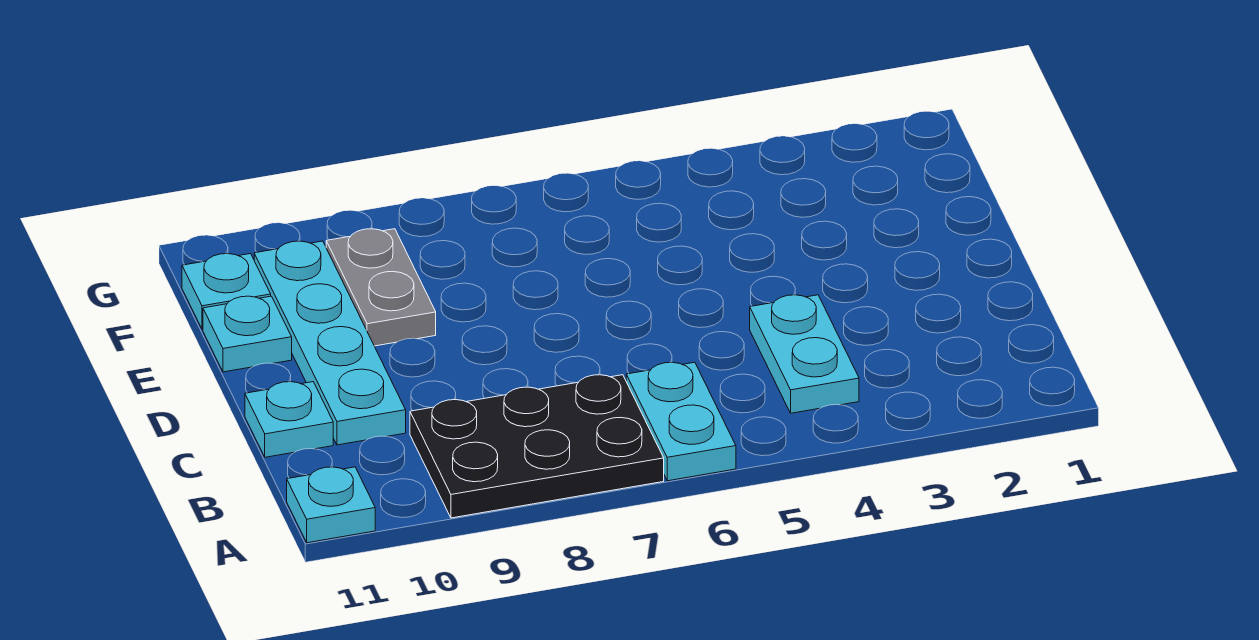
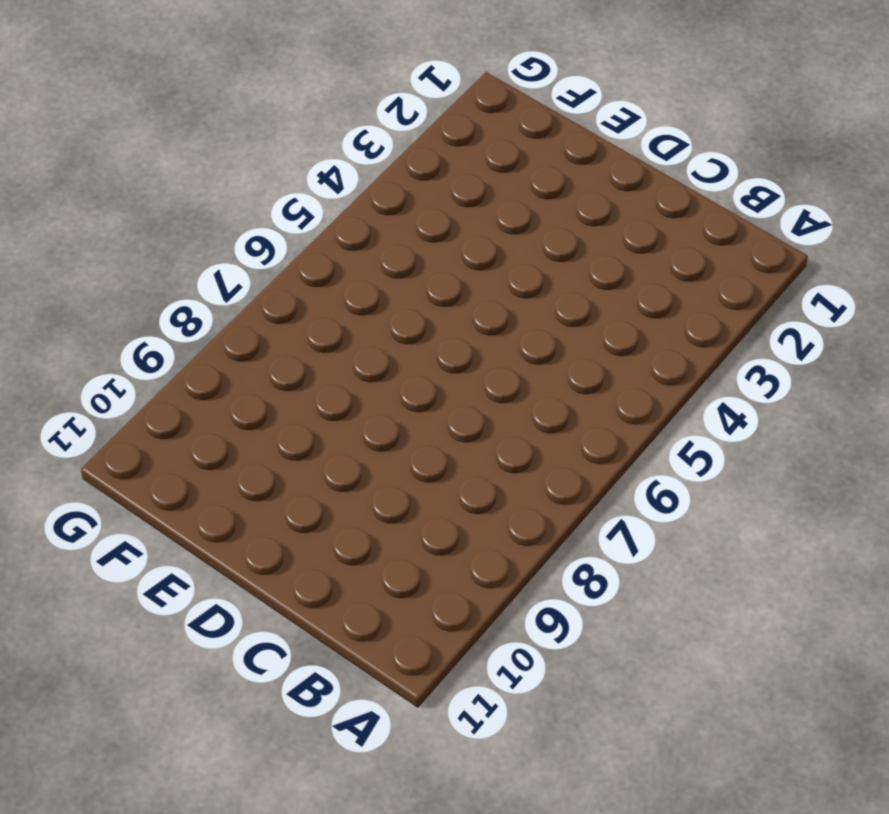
none -> cyan 1x2 plate [626,362,736,481]
none -> black 2x3 plate [410,375,664,518]

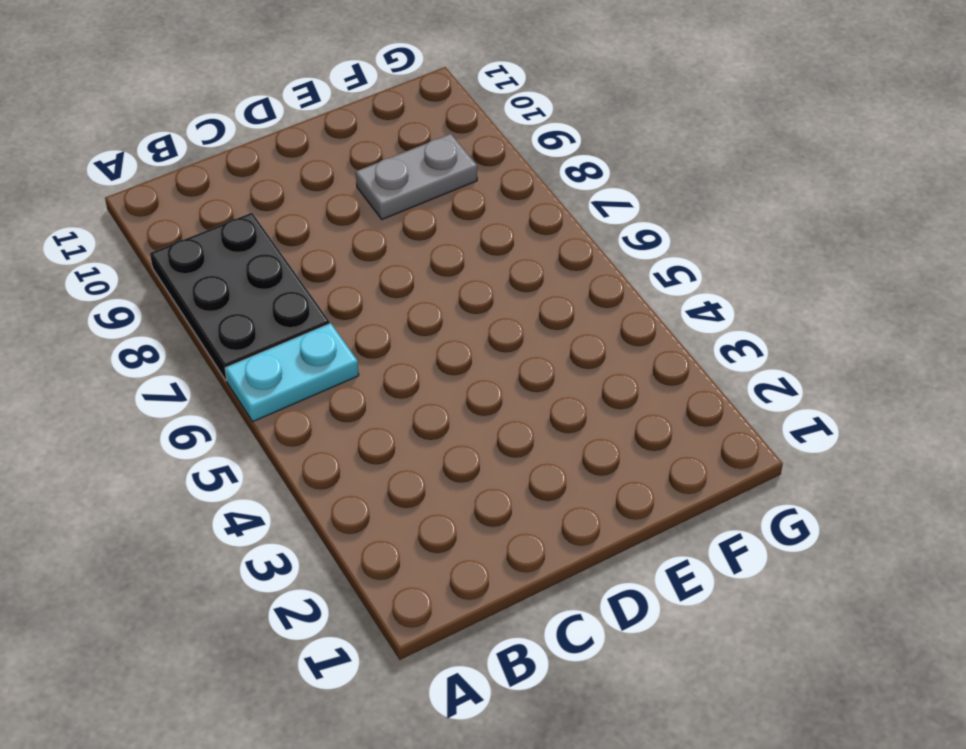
none -> cyan 1x1 plate [287,467,375,543]
none -> cyan 1x2 plate [750,295,859,413]

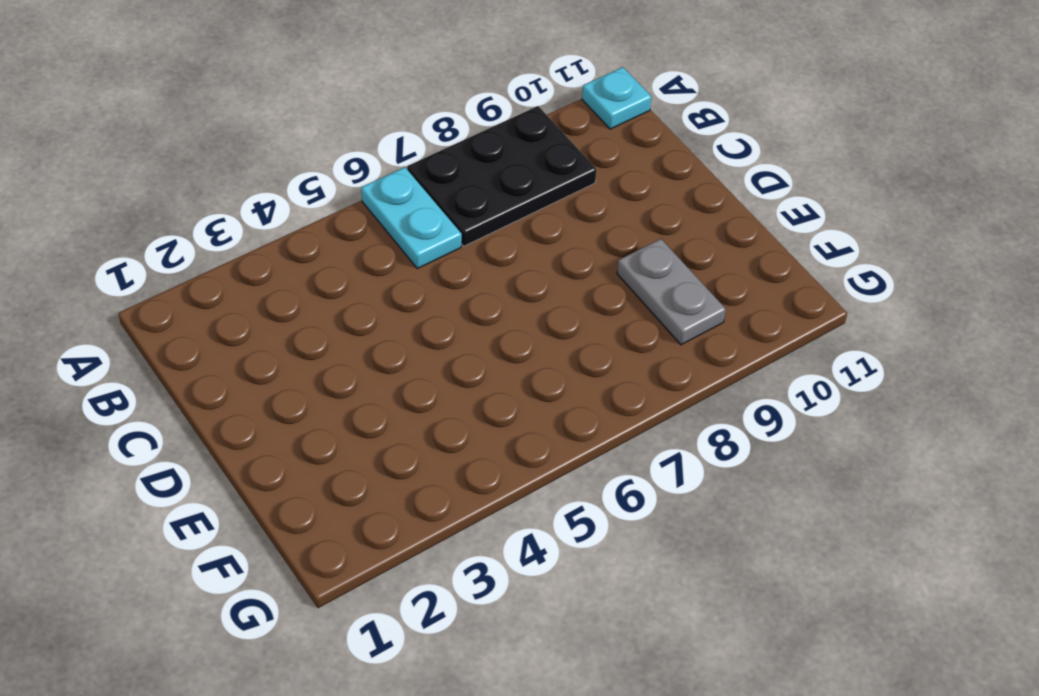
none -> cyan 1x2 plate [750,295,859,413]
none -> cyan 1x4 plate [254,241,406,445]

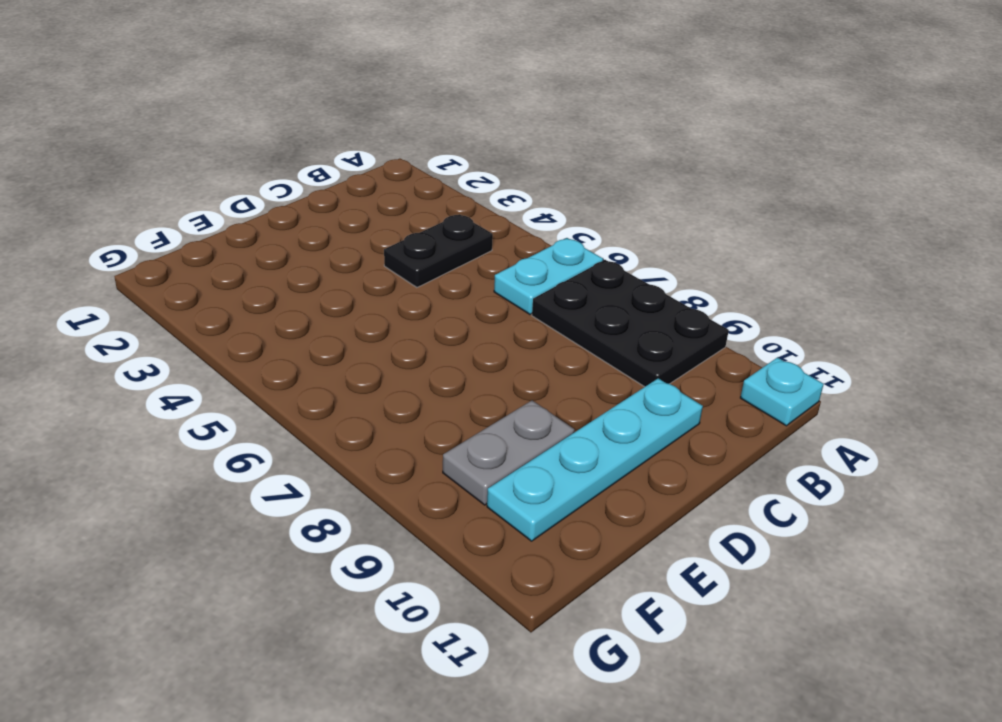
black 1x2 plate [384,214,493,287] -> cyan 1x2 plate [750,295,859,413]
none -> cyan 1x1 plate [245,382,333,457]
none -> cyan 1x1 plate [203,296,292,372]

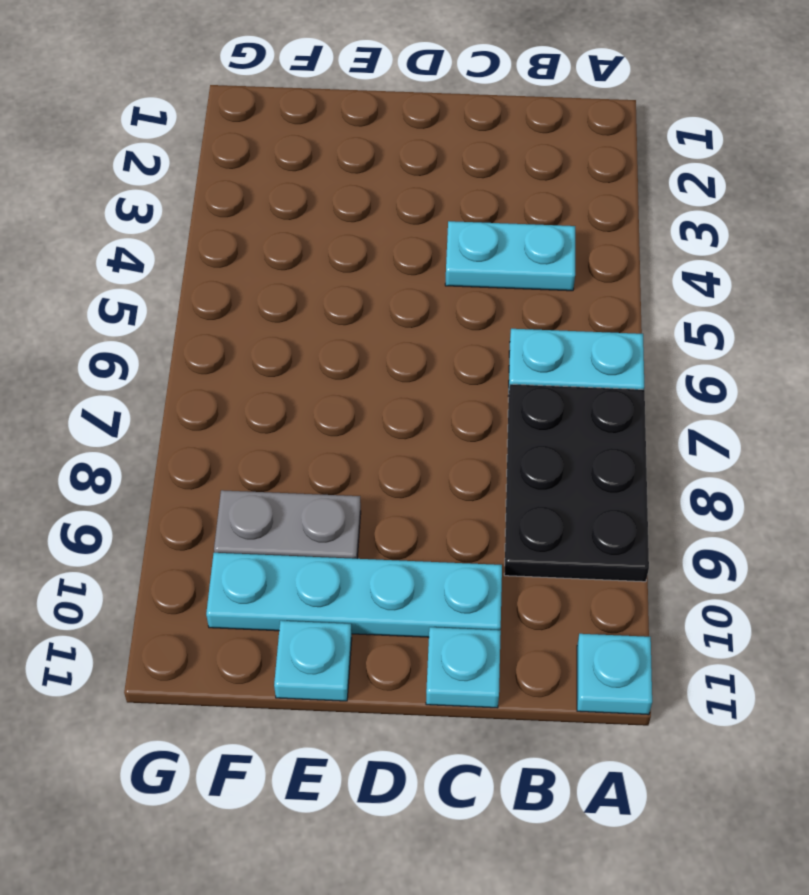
none -> cyan 1x1 plate [182,254,271,329]

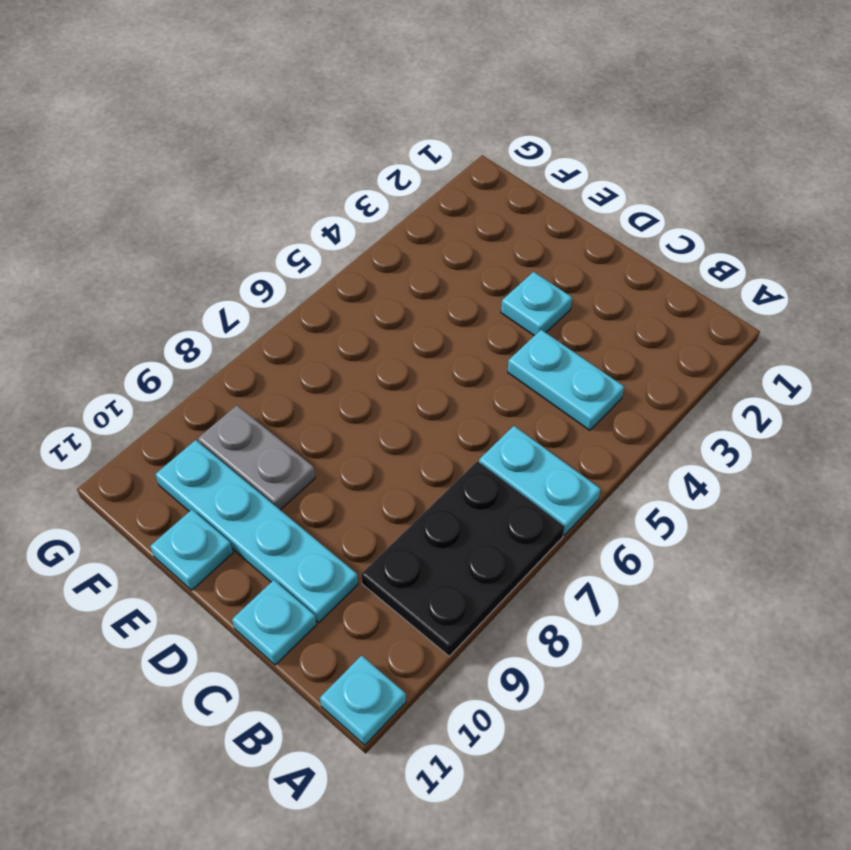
cyan 1x1 plate [501,272,572,336] -> cyan 1x1 plate moved to [182,254,271,329]

